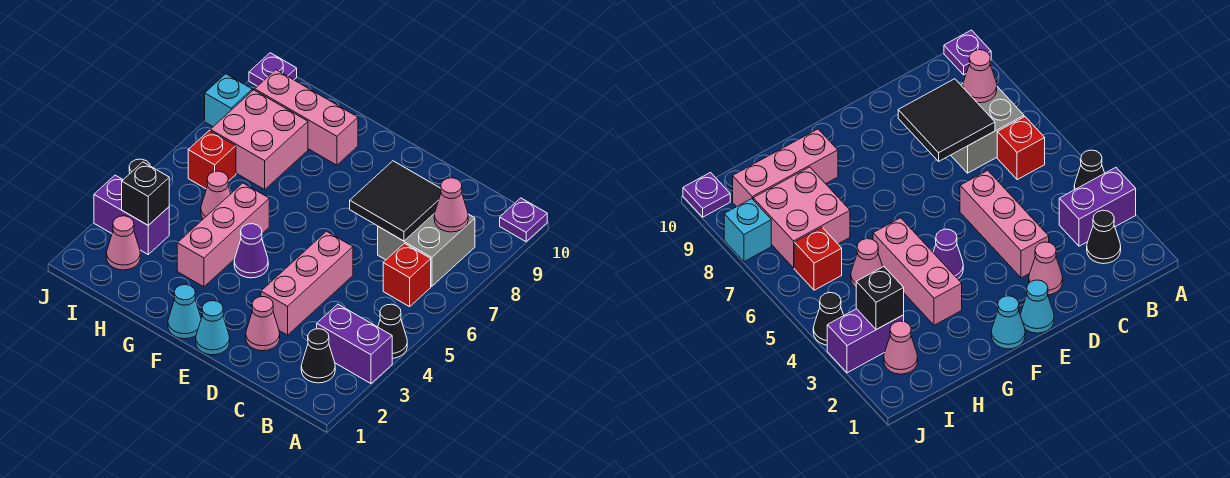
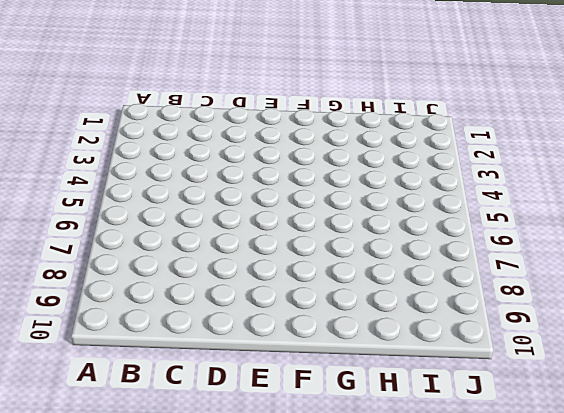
none -> purple 1x2 brick [317,304,392,383]
none -> black 1x1 cone [378,304,407,358]
none -> purple 1x1 plate [500,198,547,242]

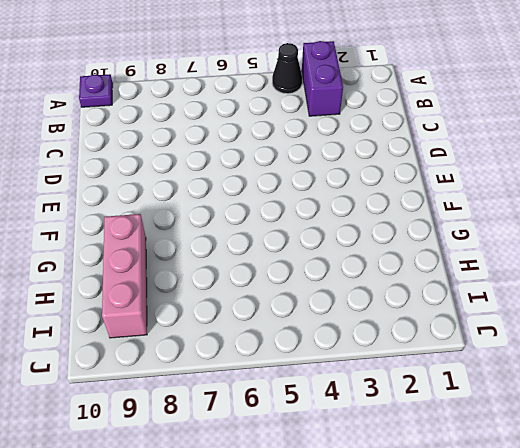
none -> black 1x1 cone [301,329,335,383]
none -> red 1x1 brick [383,243,431,307]
none -> grey 2x2 brick [378,213,475,286]

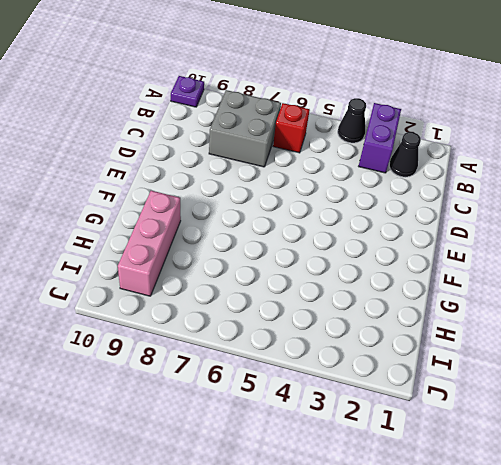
none -> pink 1x1 cone [246,297,280,351]
none -> pink 1x3 brick [261,231,353,335]
none -> cyan 1x1 cone [196,301,230,355]

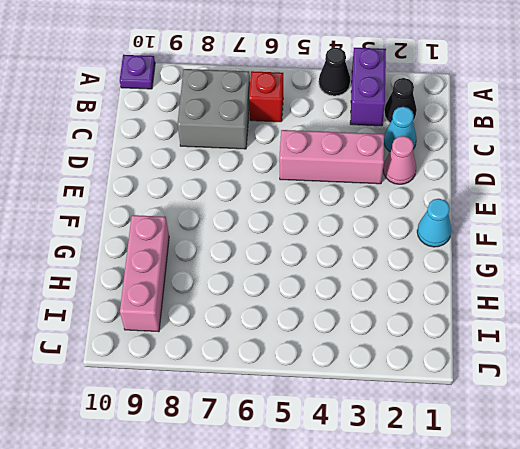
cyan 1x1 cone [384,107,416,152] -> cyan 1x1 cone moved to [196,301,230,355]
none -> purple 1x1 cone [234,224,268,278]
none -> pink 1x3 brick [177,183,269,287]
none -> pink 1x1 cone [201,171,231,219]

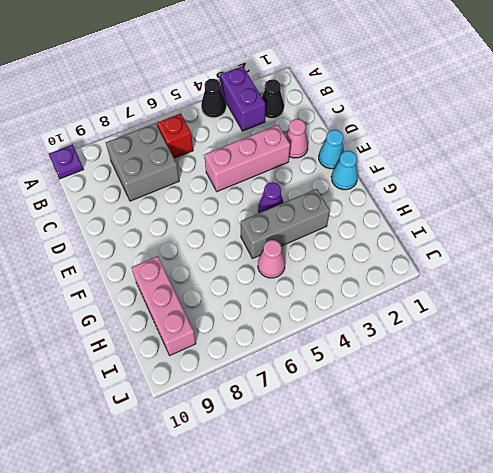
grey 1x3 brick [241,189,330,259] -> pink 1x3 brick [177,183,269,287]
none -> pink 2x2 brick [210,90,308,189]
none -> pink 1x1 cone [106,216,140,270]
none -> purple 1x2 brick [94,175,169,254]

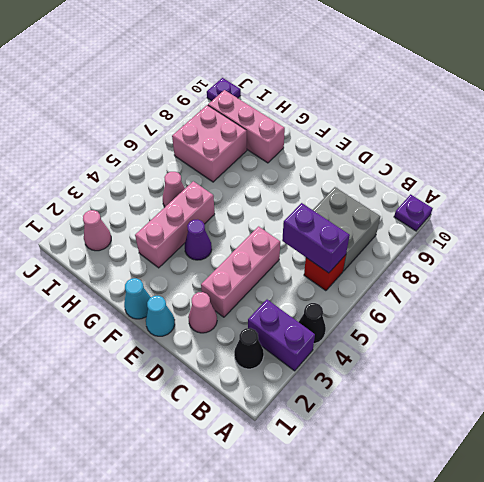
purple 1x2 brick [282,203,350,273] -> purple 1x2 brick moved to [94,175,169,254]
none -> red 1x1 brick [188,131,236,189]
none -> black 1x1 cone [813,293,844,345]
none -> cyan 1x1 brick [205,74,252,127]

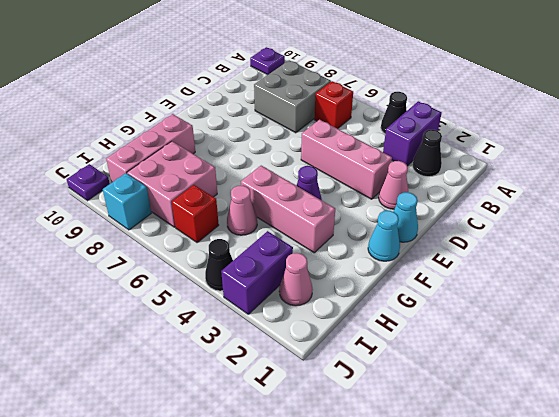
none -> pink 1x1 cone [434,178,468,232]
none -> black 2x2 tile [350,161,441,241]
none -> black 1x1 brick [122,162,169,225]

